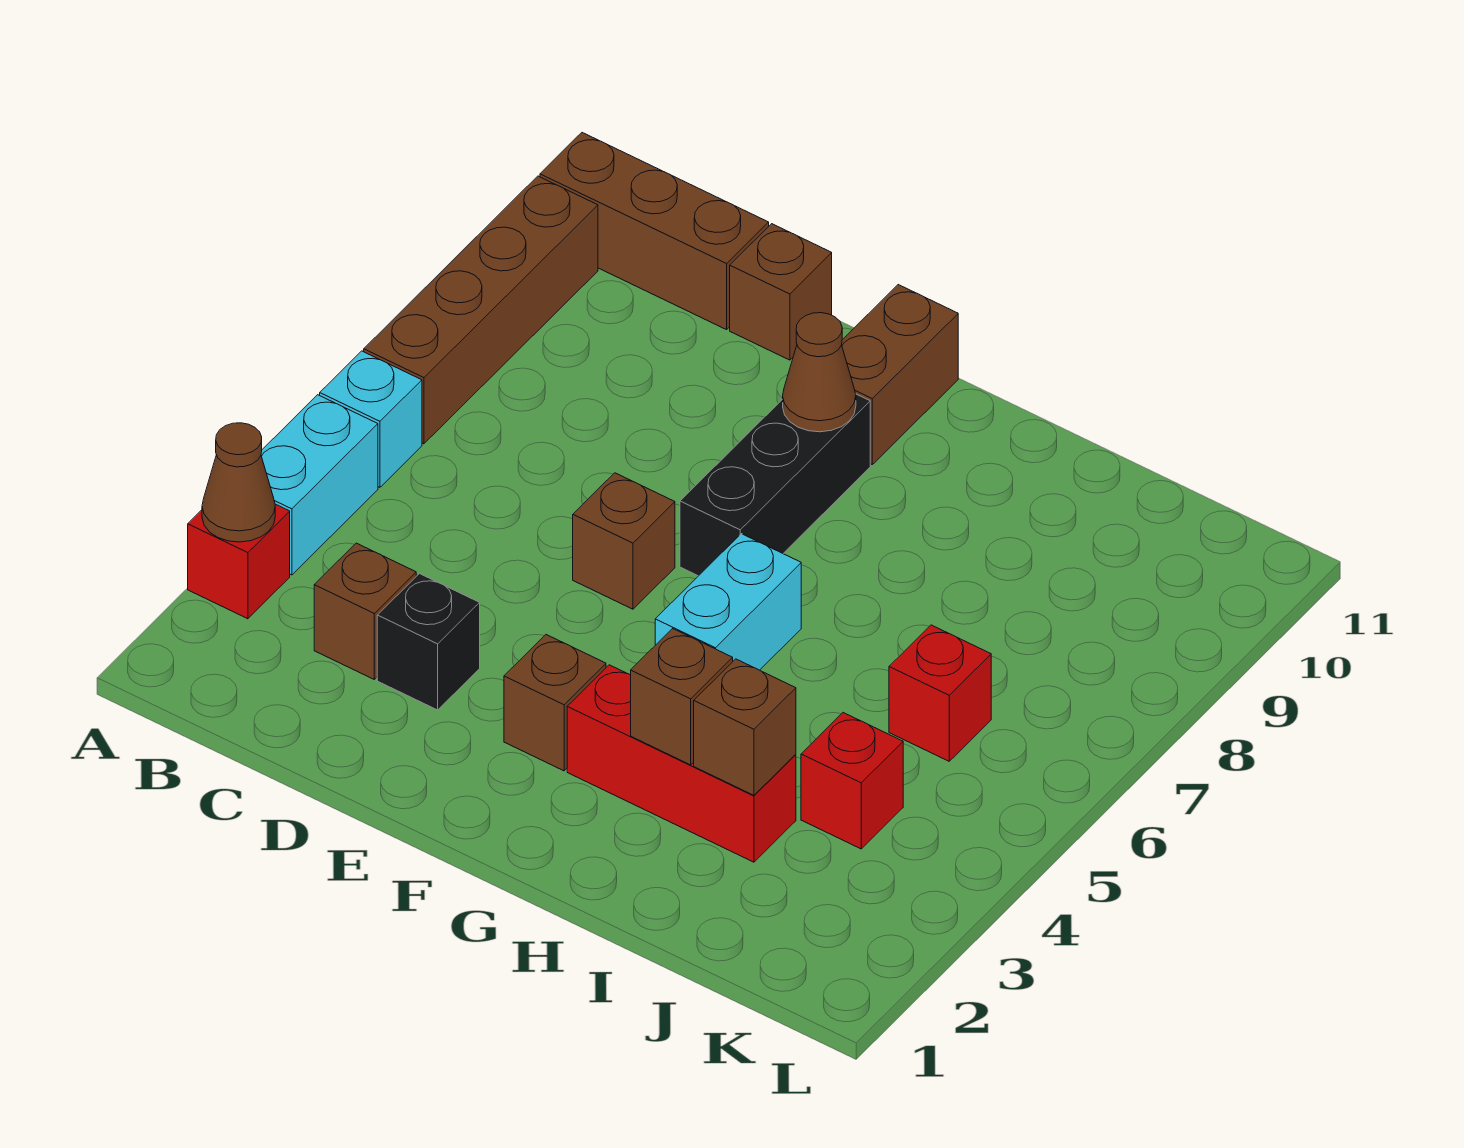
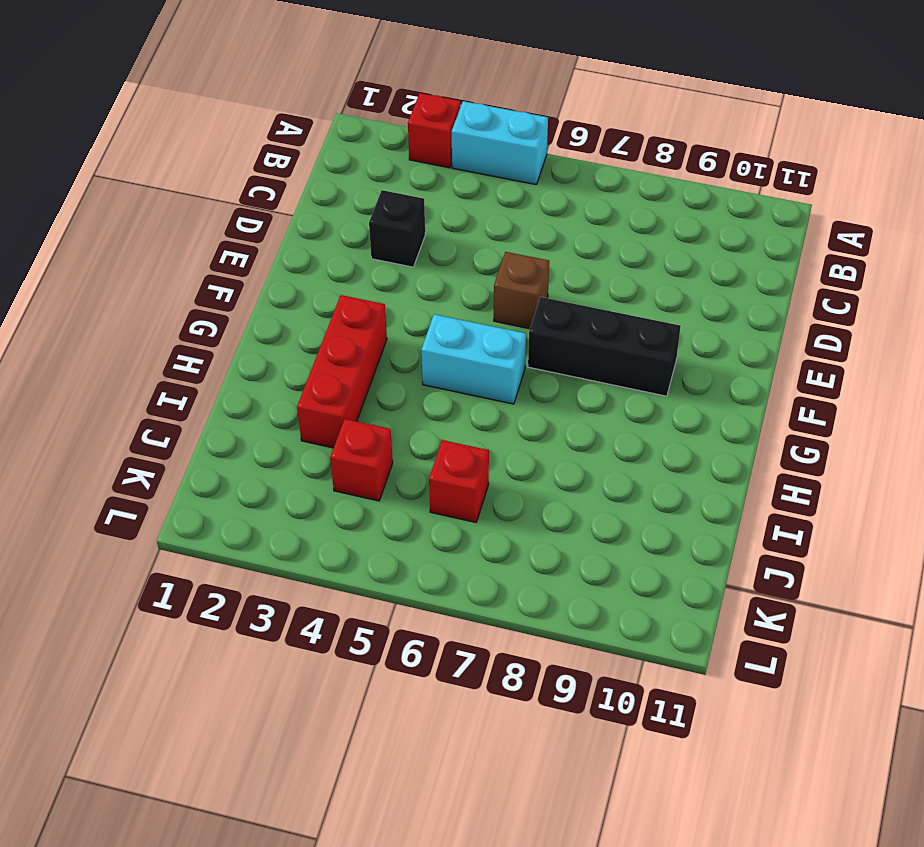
none -> cyan 1x1 brick [320,351,422,487]
none -> brown 1x4 brick [364,176,598,444]
none -> brown 1x3 brick [540,133,769,330]

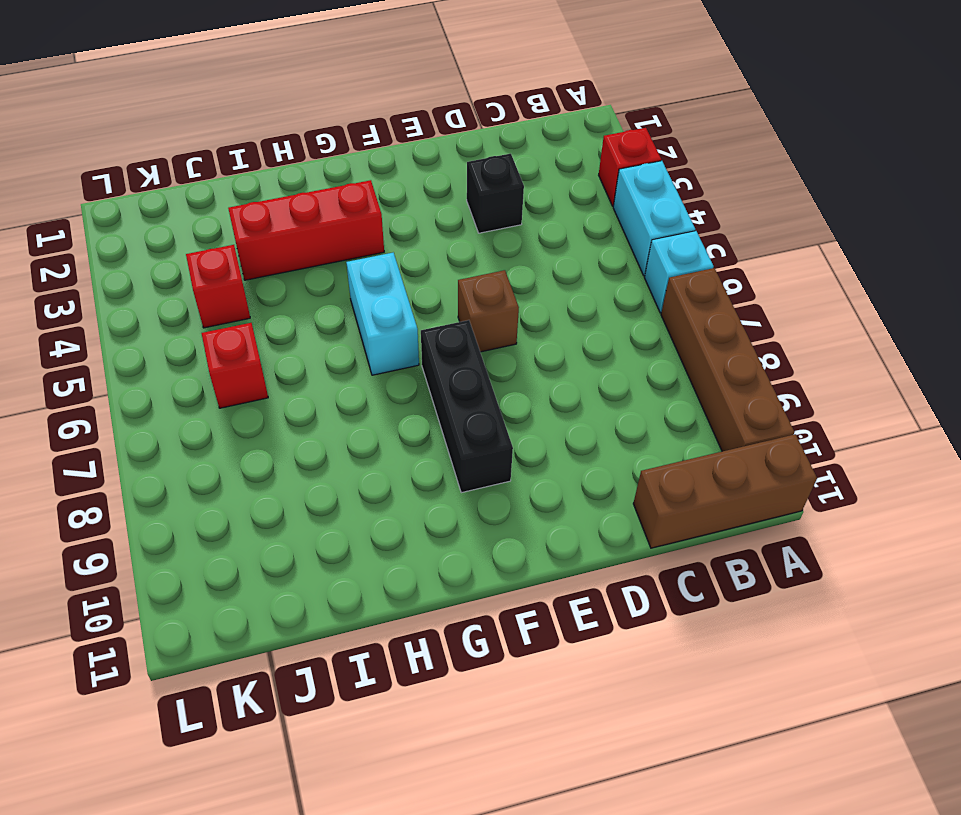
none -> brown 1x1 brick [314,543,416,679]
none -> brown 1x1 brick [730,224,832,360]
none -> brown 1x1 brick [504,635,606,771]

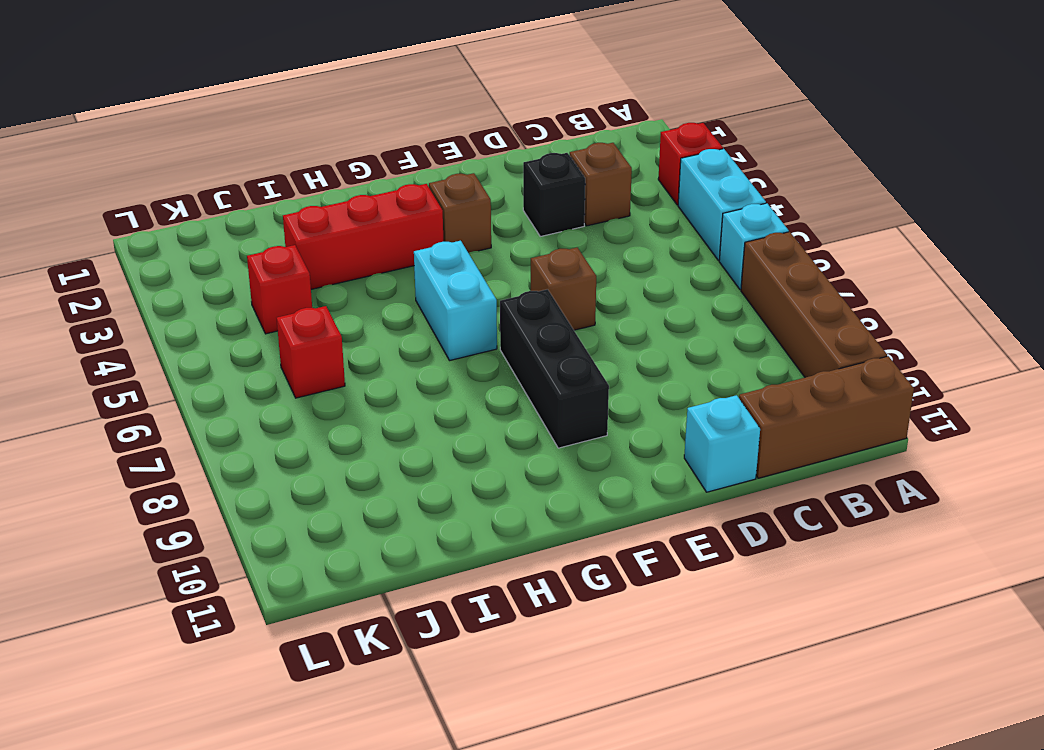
cyan 1x1 brick [684,395,760,492] -> brown 1x1 brick [730,224,832,360]
none -> brown 1x2 brick [842,285,958,464]
none -> brown 1x1 cone [202,423,275,542]
none -> brown 1x1 cone [783,313,856,432]

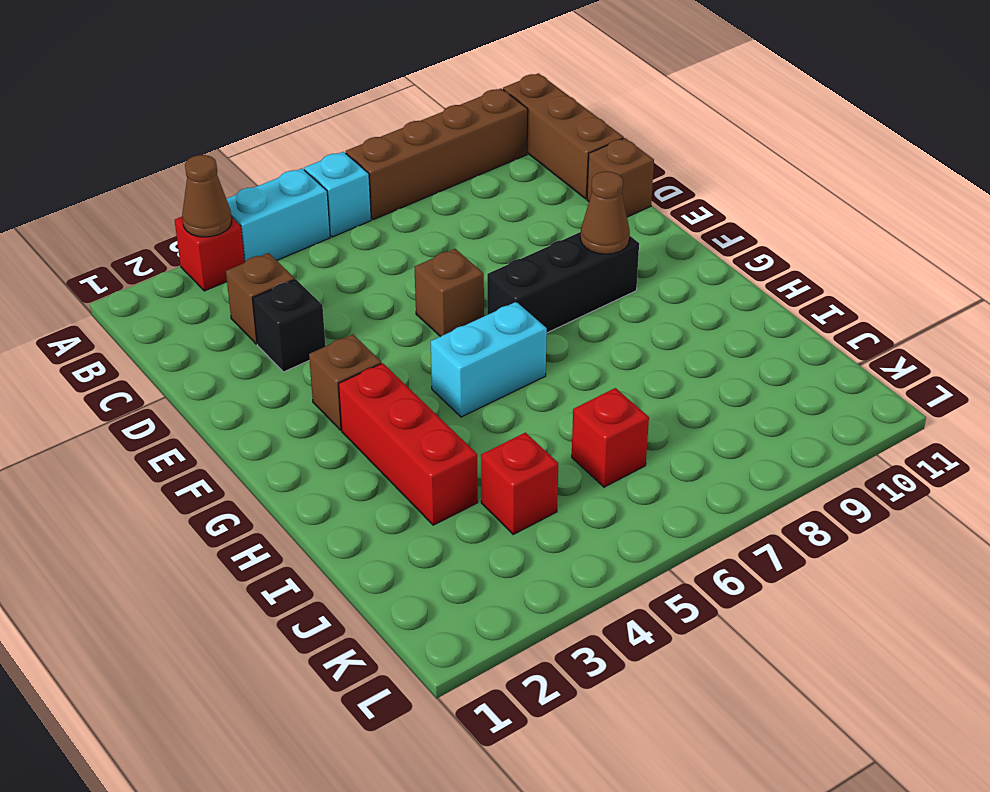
none -> brown 1x2 brick [842,285,958,464]
none -> brown 1x1 brick [631,629,733,765]
none -> brown 1x1 brick [694,659,796,795]

